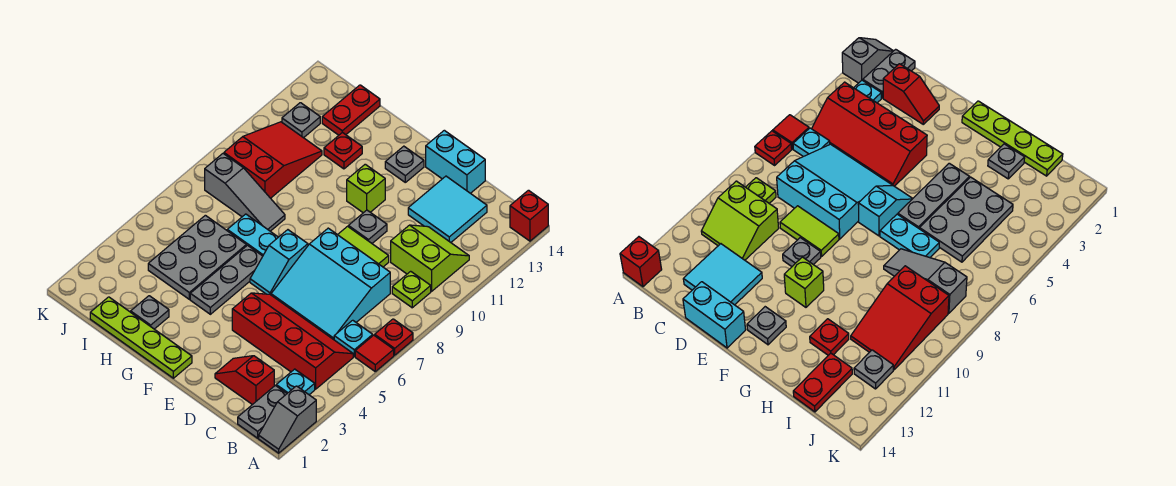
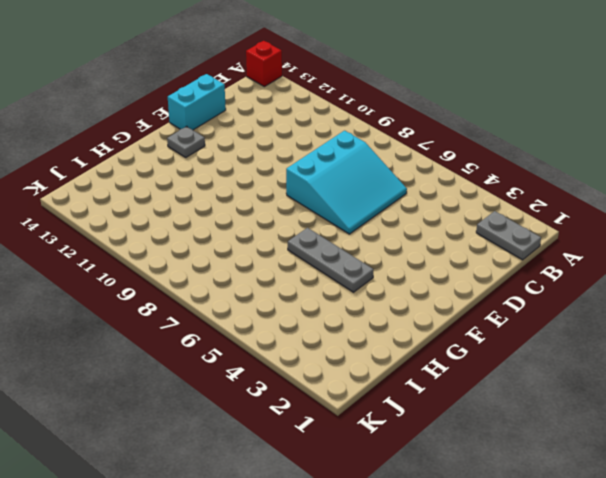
none -> grey 1x2 slope [259,386,316,453]
none -> red 1x1 tile [355,335,394,371]
none -> red 1x1 plate [375,319,413,355]

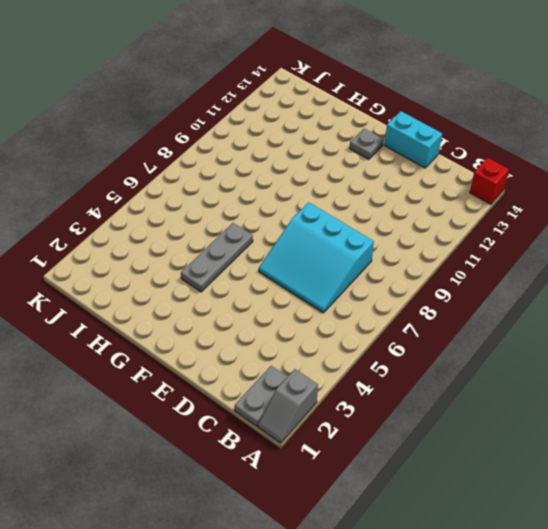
none -> red 1x1 tile [355,335,394,371]
none -> red 1x1 plate [375,319,413,355]
none -> cyan 1x1 plate [276,369,315,395]

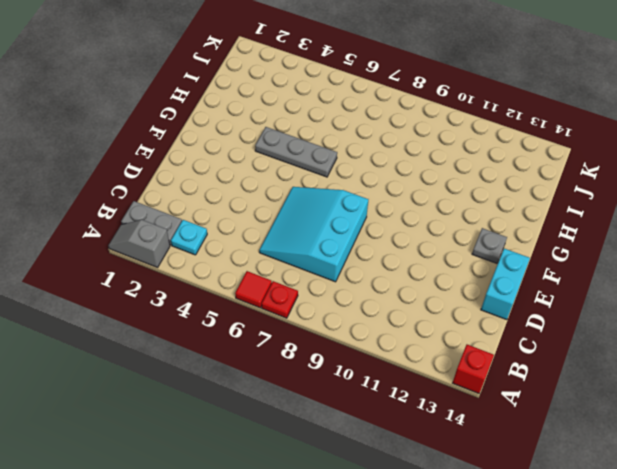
none -> red 2x4 slope [232,293,353,389]
none -> cyan 1x1 plate [334,320,373,356]
none -> lime 1x1 plate [392,271,431,308]

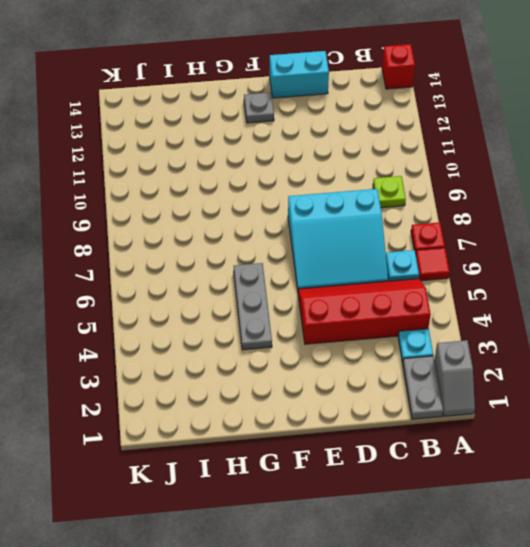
none -> lime 2x2 slope [391,225,469,291]
none -> red 1x2 slope [215,356,274,405]
none -> cyan 2x2 tile [408,176,487,242]

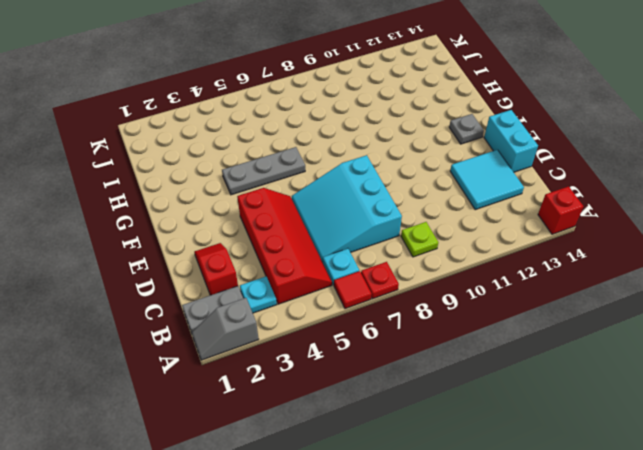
none -> lime 2x2 slope [391,225,469,291]
none -> lime 1x2 tile [338,226,389,267]
none -> grey 1x1 plate [348,210,387,243]

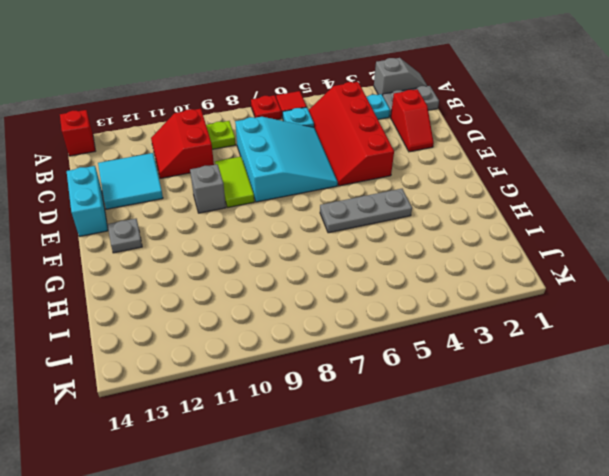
red 2x2 slope [151,109,214,178] -> lime 2x2 slope [391,225,469,291]
grey 1x1 brick [190,164,226,213] -> grey 1x1 plate [348,210,387,243]
none -> lime 1x4 plate [90,297,192,378]
none -> cyan 1x2 slope [250,230,308,295]
none -> lime 1x1 brick [347,164,385,213]

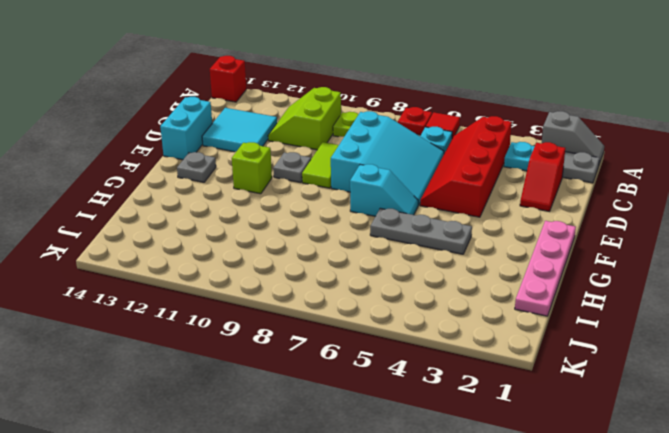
pink 1x4 plate [515,221,576,316] -> lime 1x4 plate [90,297,192,378]
none -> cyan 1x2 plate [227,214,278,256]
none -> grey 1x1 plate [131,296,169,329]
none -> grey 2x3 plate [148,215,246,299]

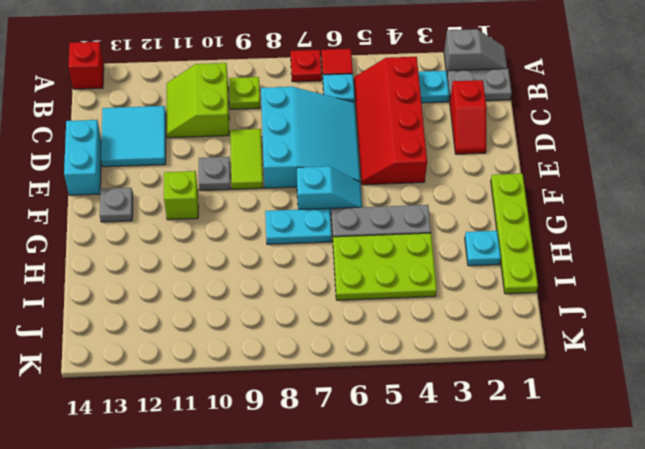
cyan 1x2 plate [265,208,331,244] -> cyan 1x2 plate turned to [227,214,278,256]
cyan 1x1 plate [465,231,501,266] -> grey 1x1 plate [131,296,169,329]
lime 2x3 plate [333,233,437,300] -> grey 2x3 plate [148,215,246,299]
none -> grey 1x3 slope [205,154,285,231]
none -> red 1x1 plate [324,132,362,169]
none -> red 2x3 slope [224,122,322,198]

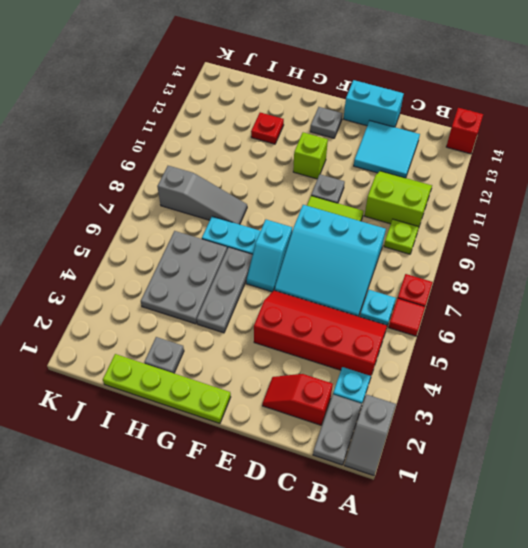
none -> red 2x3 slope [224,122,322,198]
none -> red 1x2 plate [322,85,380,135]
none -> grey 1x1 plate [282,103,320,138]

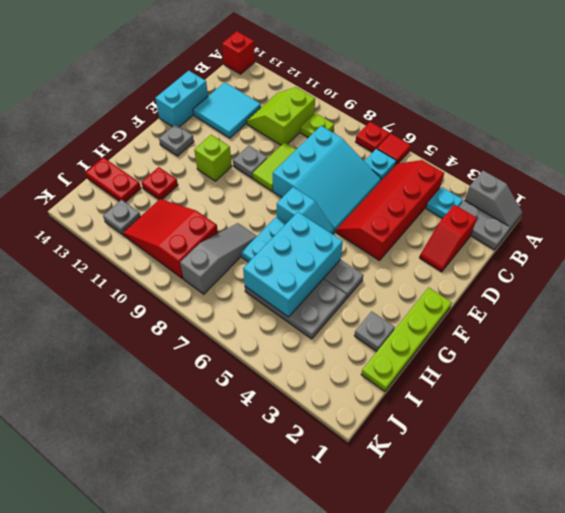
cyan 2x3 brick [243,212,343,317] -> none

